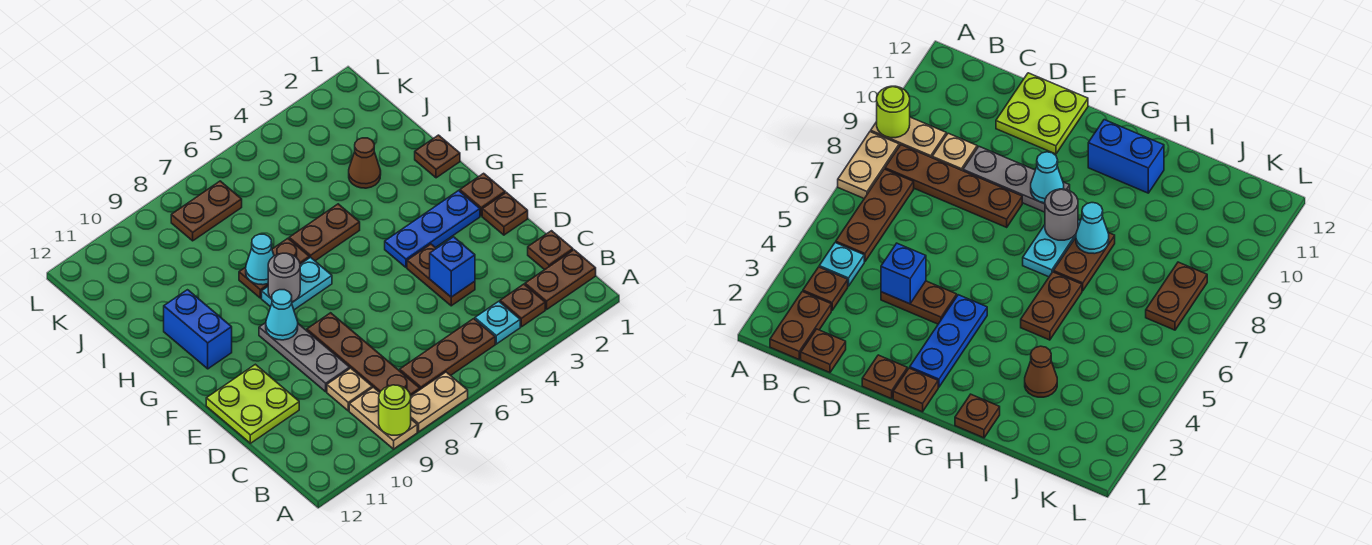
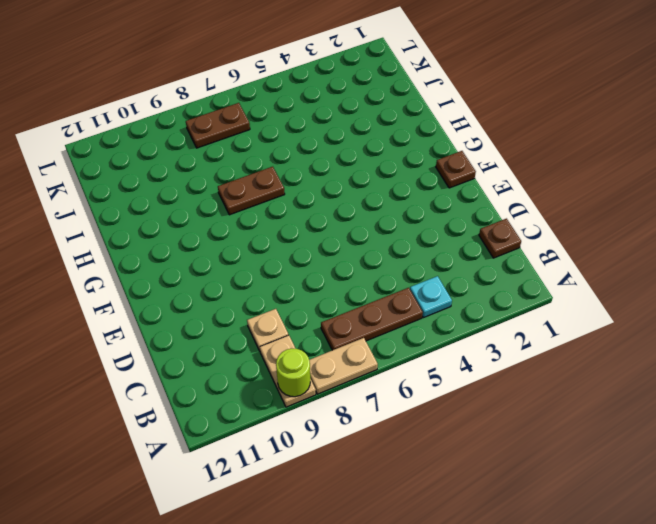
none -> brown 1x2 plate [525,250,596,309]
none -> brown 1x1 plate [500,284,545,327]
none -> brown 1x4 plate [307,313,420,396]

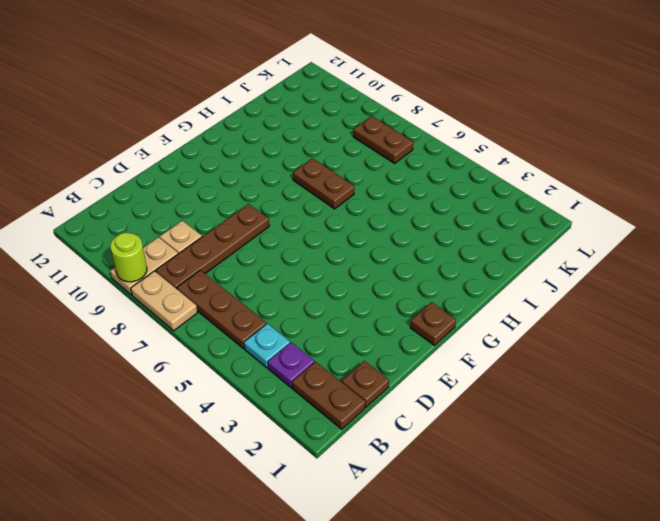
purple 1x1 plate [268,343,314,388] -> brown 1x1 plate [500,284,545,327]
none -> brown 1x2 plate [407,244,475,306]
none -> grey 1x3 plate [259,323,350,392]
none -> lime 2x2 plate [206,364,299,443]

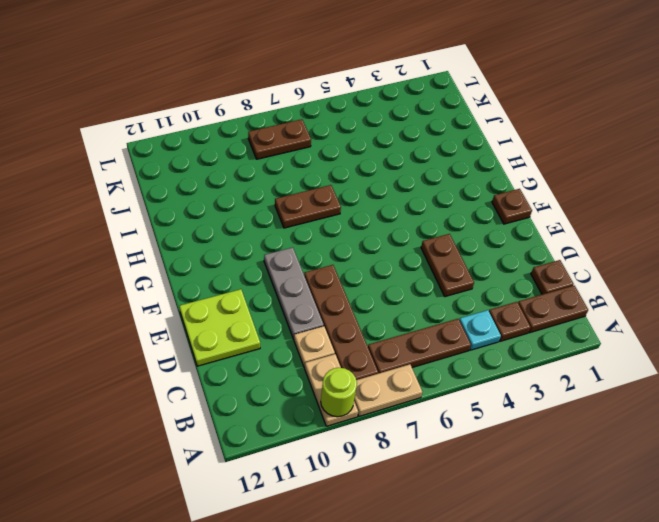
none -> brown 1x1 plate [482,192,528,235]
none -> blue 1x3 plate [385,191,480,268]
none -> cyan 1x2 plate [262,257,332,310]

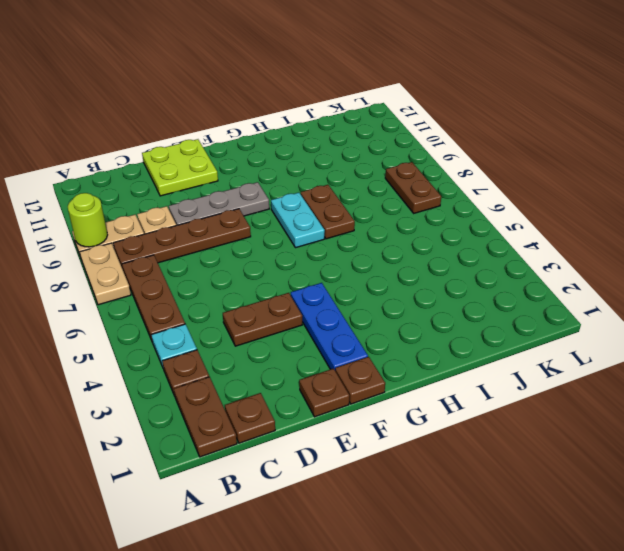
none -> blue 1x2 brick [164,290,232,369]
none -> brown 1x1 plate [415,135,460,178]
none -> brown 1x2 plate [289,204,360,261]

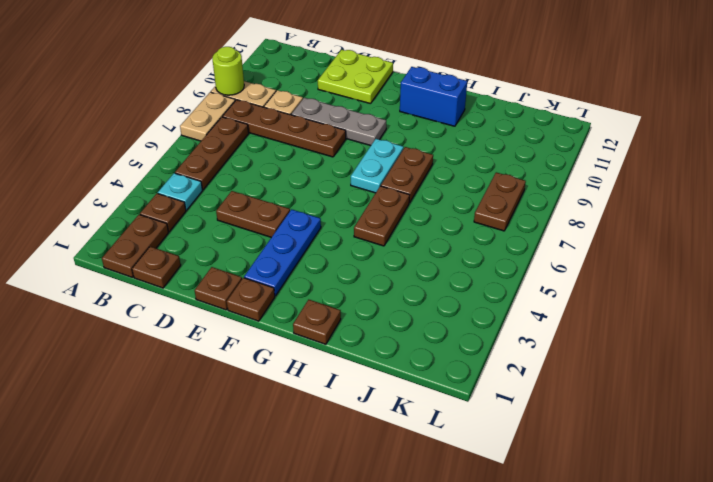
none -> brown 1x1 cone [349,138,381,188]
none -> blue 1x1 brick [430,237,475,297]
none -> cyan 1x1 cone [266,290,298,340]

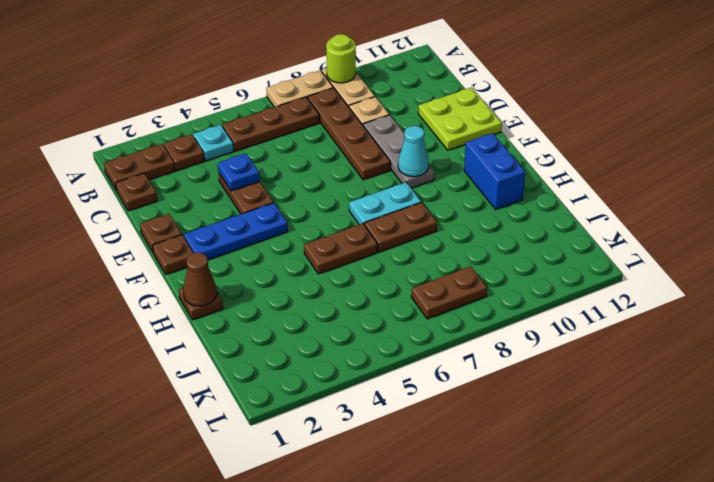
blue 1x1 plate [218,153,260,191] -> blue 1x1 brick [430,237,475,297]
brown 1x1 cone [183,252,217,306] -> brown 1x1 cone moved to [349,138,381,188]
none -> grey 1x1 round brick [268,253,300,302]
none -> cyan 1x1 cone [246,234,274,285]

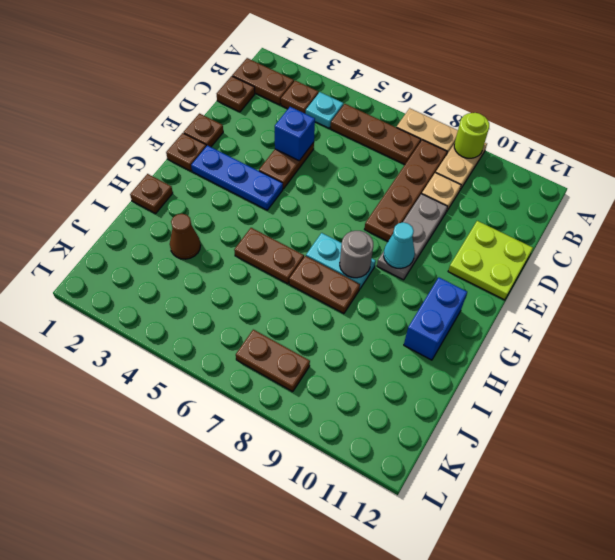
none -> cyan 1x1 cone [246,234,274,285]

